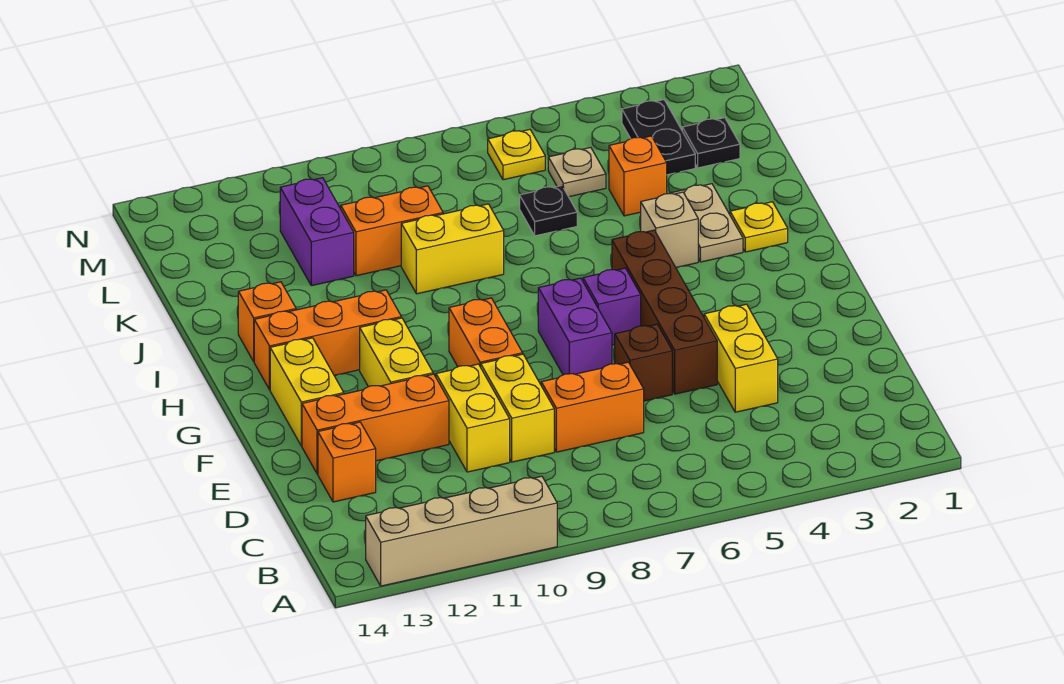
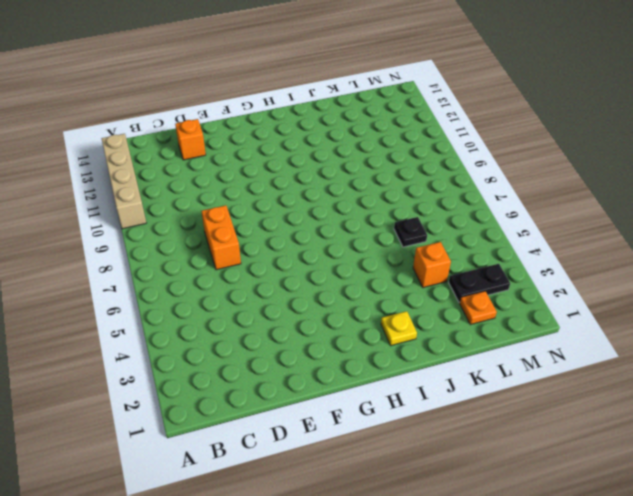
orange 1x1 plate [460,291,497,325] -> black 1x1 plate [682,118,740,168]
none -> yellow 1x2 brick [704,304,778,412]
none -> yellow 1x2 brick [481,354,554,462]
none -> yellow 1x2 brick [436,364,510,472]

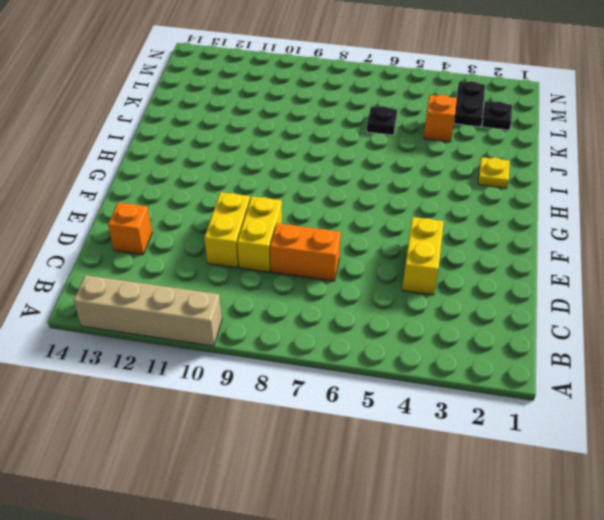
none -> brown 1x4 brick [612,230,717,394]
none -> brown 1x1 brick [615,324,672,401]
none -> orange 1x3 brick [302,374,449,474]

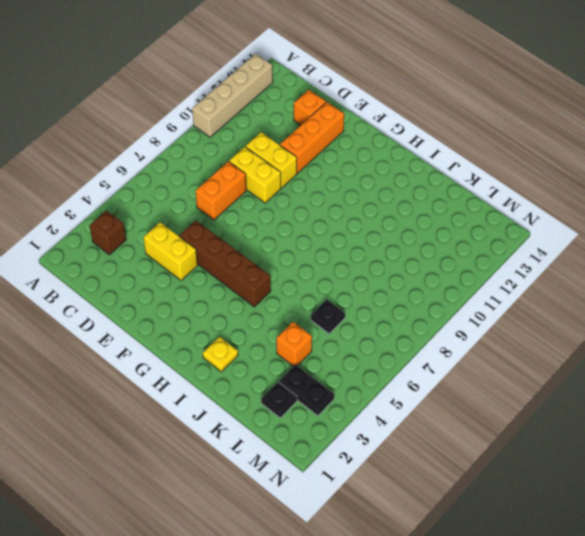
brown 1x1 brick [90,211,126,255] -> brown 1x1 brick moved to [615,324,672,401]
none -> purple 1x2 brick [538,278,612,375]
none -> orange 1x2 brick [449,298,523,367]
none -> yellow 1x2 brick [360,318,433,387]

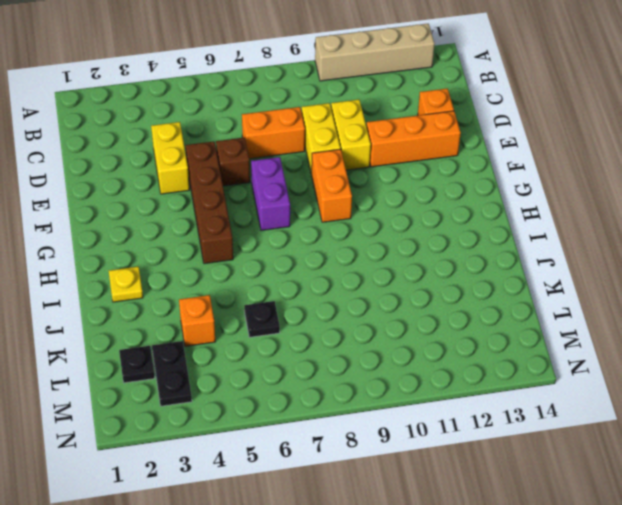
none -> yellow 1x2 brick [360,318,433,387]
none -> yellow 1x2 brick [270,338,344,446]
none -> purple 1x1 brick [583,268,641,345]

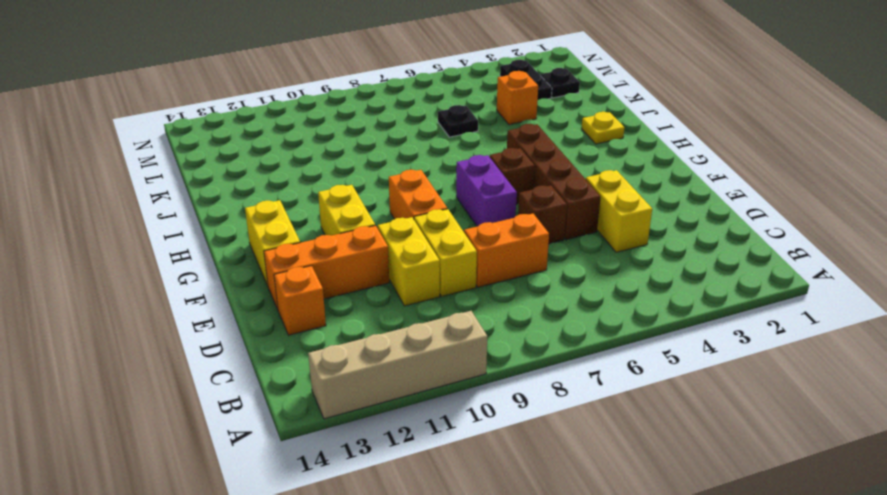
brown 1x1 brick [490,148,535,204] -> purple 1x1 brick [583,268,641,345]
none -> orange 1x3 brick [254,290,401,390]
none -> tan 1x2 plate [670,184,743,262]
none -> tan 1x1 brick [641,192,698,267]

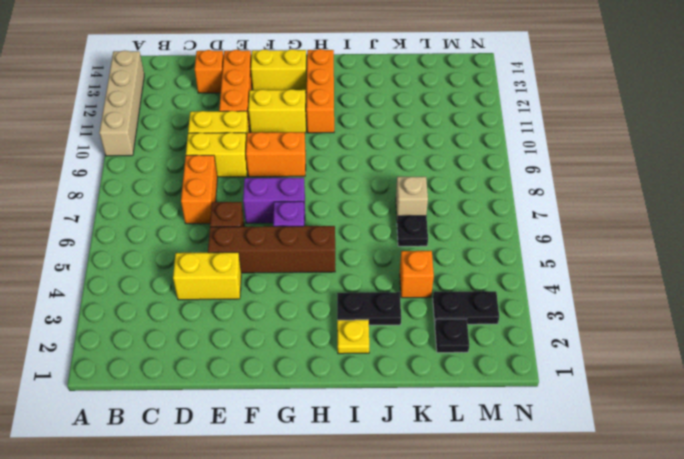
black 1x2 plate [337,292,401,325] -> tan 1x2 plate [670,184,743,262]
tan 1x1 brick [396,177,428,216] -> tan 1x1 brick moved to [641,192,698,267]
none -> orange 1x1 brick [238,282,296,361]
none -> yellow 1x2 brick [401,204,504,294]
none -> orange 1x2 brick [341,186,443,276]

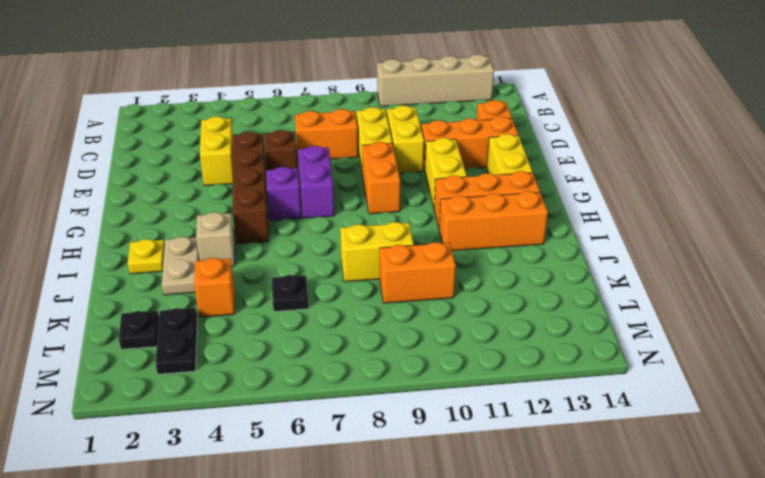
orange 1x3 brick [439,191,548,251] -> orange 1x1 brick [238,282,296,361]
none -> purple 1x2 brick [280,178,354,286]
none -> tan 1x1 plate [548,147,606,197]
none -> yellow 1x1 plate [488,130,545,180]

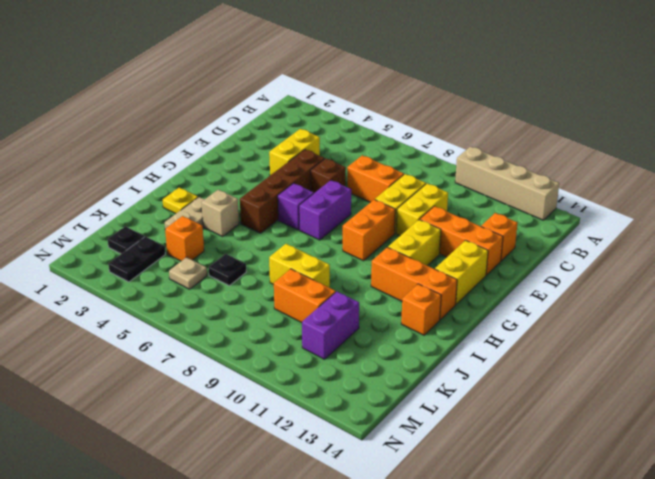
none -> yellow 1x1 plate [488,130,545,180]

